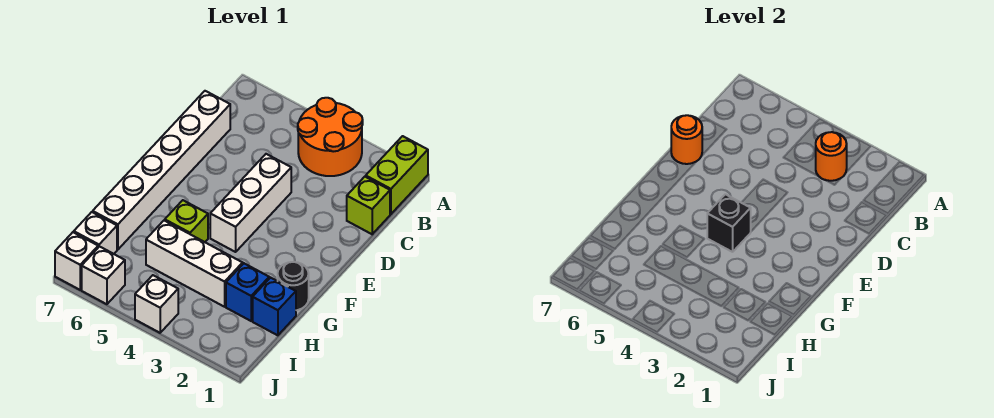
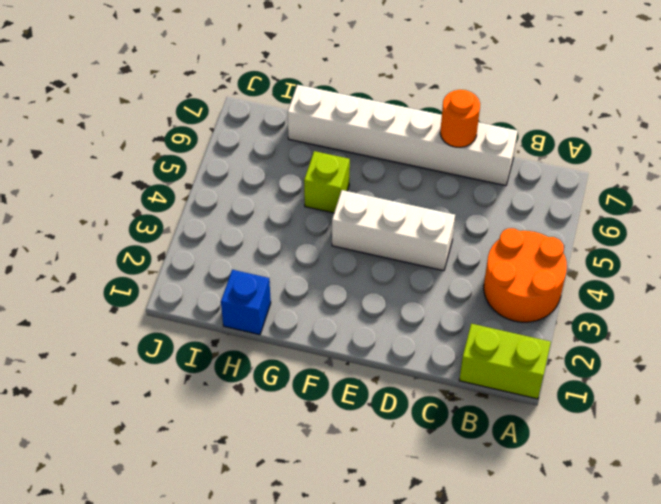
none -> lime 1x1 brick [347,177,390,234]
none -> black 1x1 round brick [278,262,309,310]
none -> blue 1x1 brick [226,264,269,321]

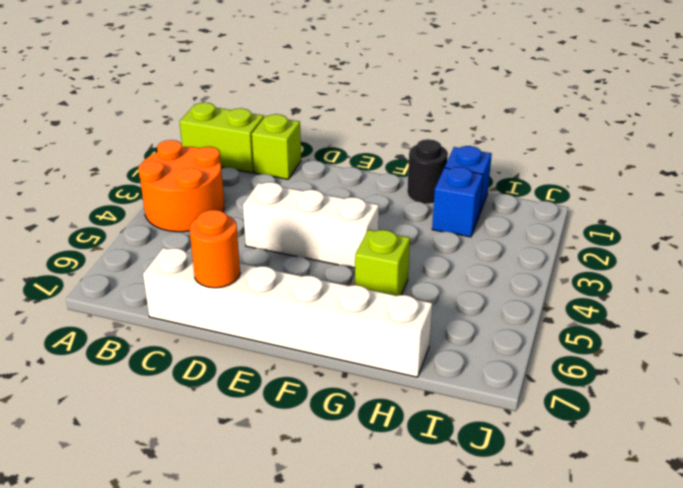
none -> white 1x3 brick [146,220,243,307]
none -> white 1x1 brick [74,212,117,254]
none -> white 1x1 brick [135,275,178,333]

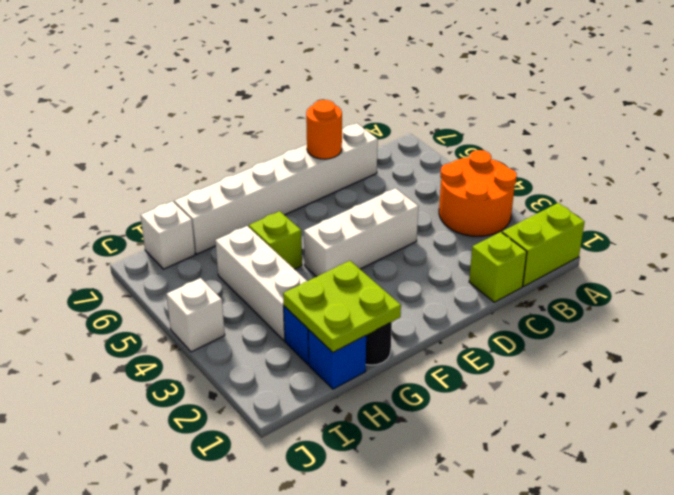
lime 2x2 plate [283,261,401,352] -> none
none -> white 1x1 brick [82,247,125,304]
none -> white 1x1 brick [55,232,98,290]
none -> orange 1x1 round brick [816,132,847,181]

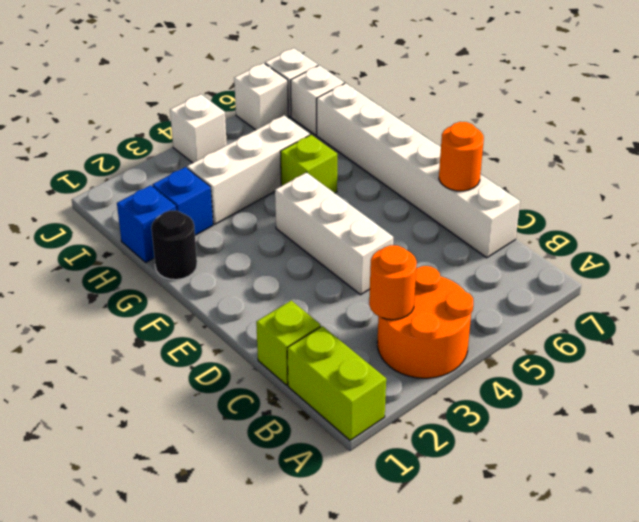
none -> black 1x1 brick [707,194,751,252]

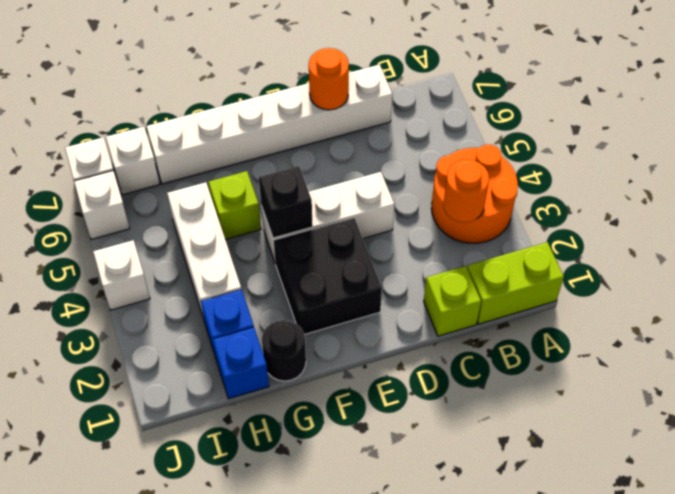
black 2x2 brick [274,218,382,335] -> none

